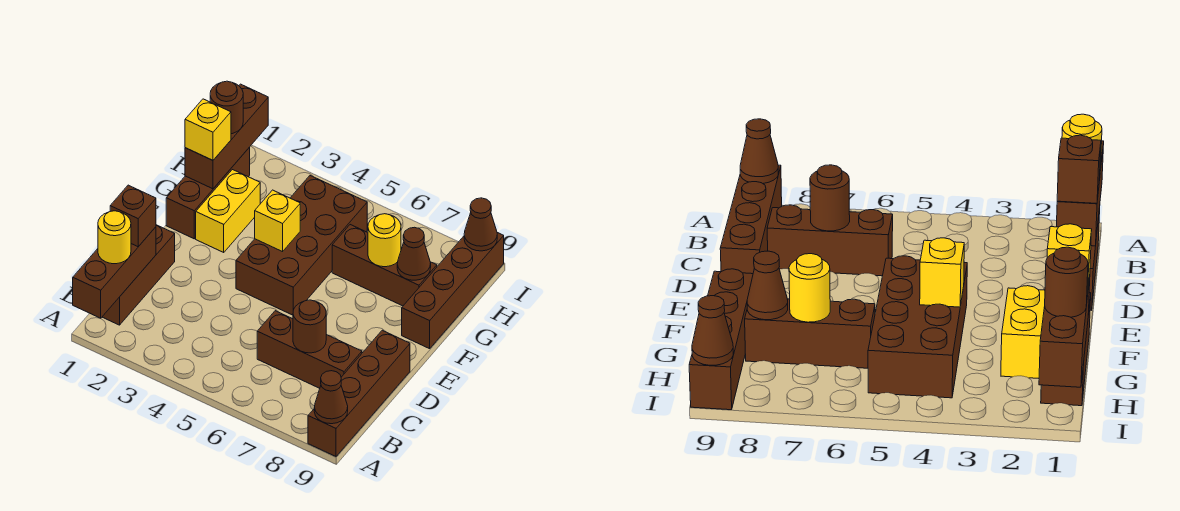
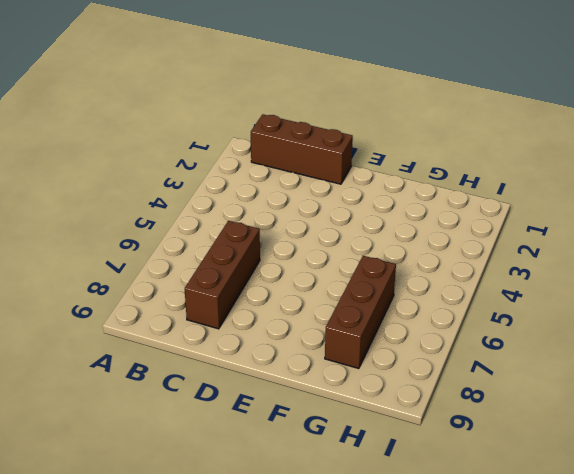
none -> brown 1x4 brick [308,330,410,456]
none -> brown 2x4 brick [236,176,367,315]
none -> brown 1x3 brick [166,147,250,239]

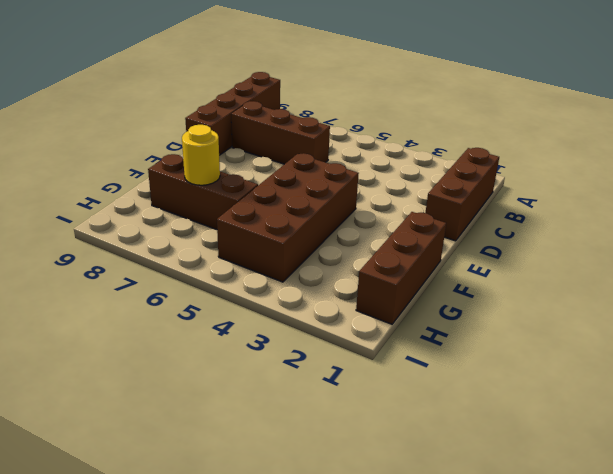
none -> yellow 1x2 brick [196,170,260,252]
none -> brown 1x4 brick [402,233,504,349]
none -> brown 1x3 brick [73,227,156,318]

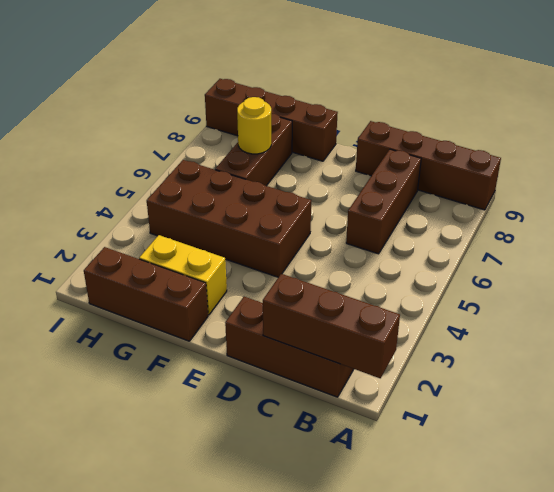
none -> brown 1x1 cone [314,371,348,424]
none -> brown 1x1 round brick [293,300,326,353]
none -> yellow 1x1 brick [255,190,300,252]

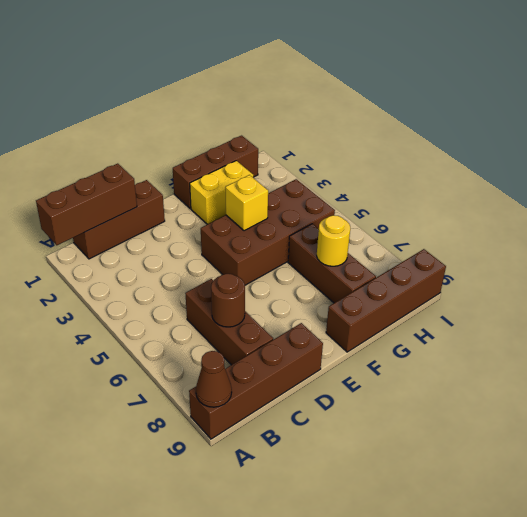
none -> brown 1x3 brick [185,84,268,189]
none -> brown 1x1 cone [397,227,431,280]
none -> brown 1x1 cone [464,198,497,251]

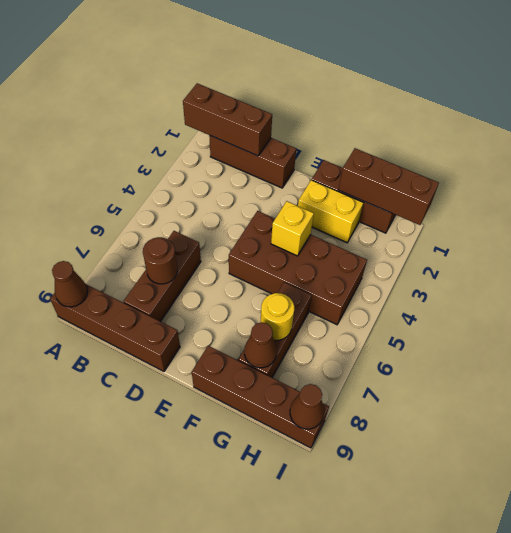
none -> yellow 1x1 round brick [98,211,131,264]
none -> brown 1x1 brick [110,185,156,247]
none -> yellow 1x1 brick [185,99,231,160]

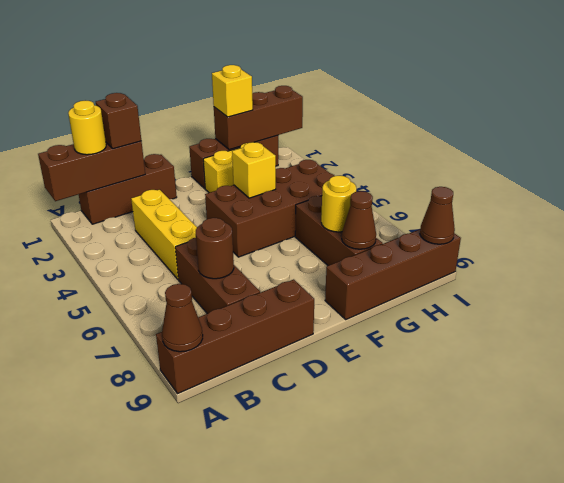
yellow 1x3 brick [131,190,197,279] -> none
none -> brown 1x1 round brick [210,81,243,134]

